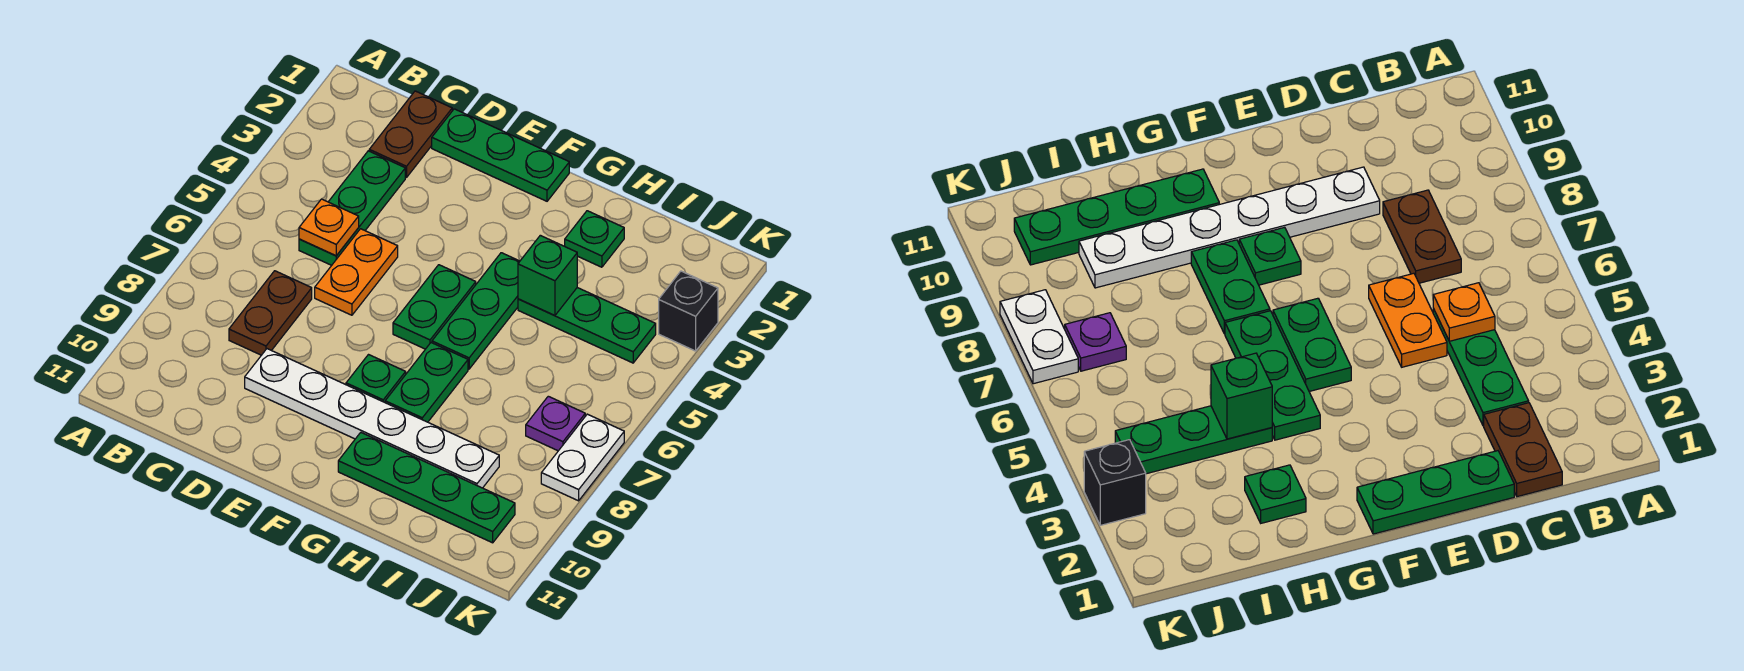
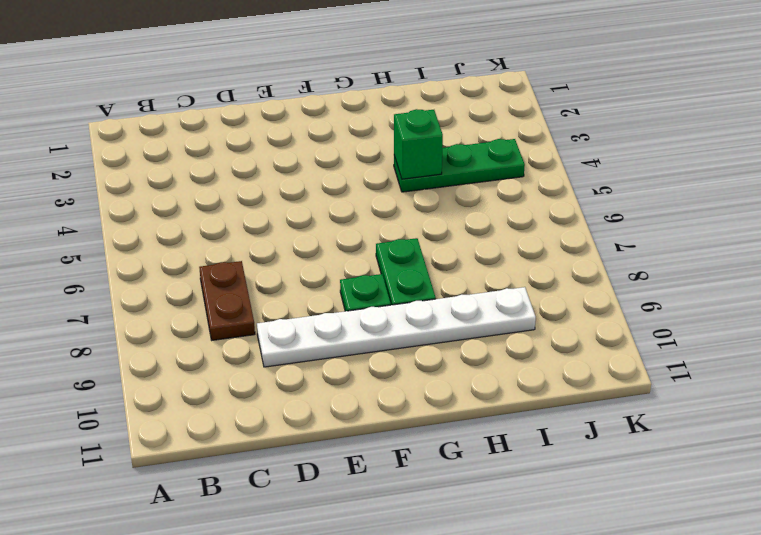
none -> brown 1x2 plate [369,91,452,178]
none -> green 1x3 plate [299,151,405,265]
none -> green 1x3 plate [432,109,569,201]

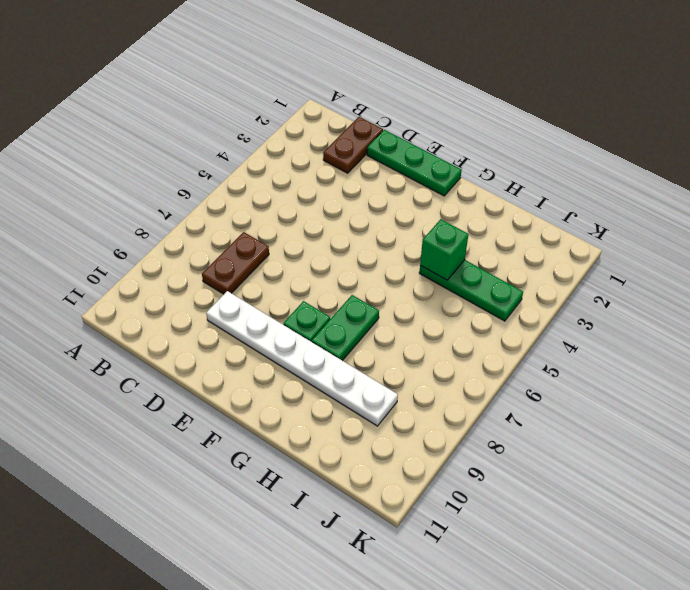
none -> green 1x3 plate [299,151,405,265]
none -> orange 1x2 plate [315,229,398,315]
none -> green 1x2 plate [393,265,476,349]

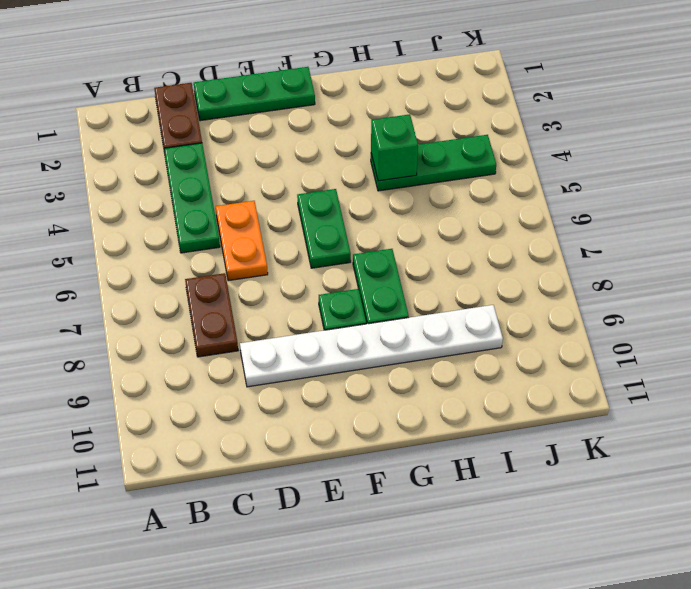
none -> green 1x3 plate [432,253,520,369]
none -> green 1x4 plate [338,433,515,543]
none -> green 1x1 plate [565,211,624,267]

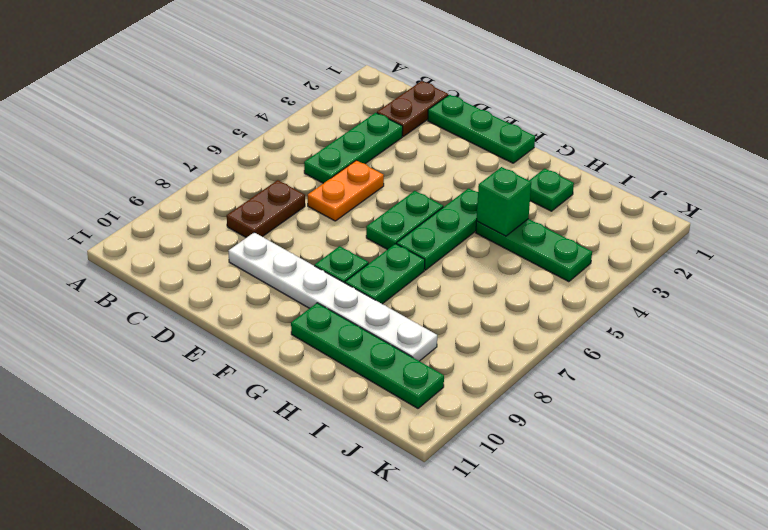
none -> purple 1x1 plate [526,396,585,451]
none -> black 1x1 brick [659,271,718,351]
none -> white 1x2 plate [541,414,624,501]

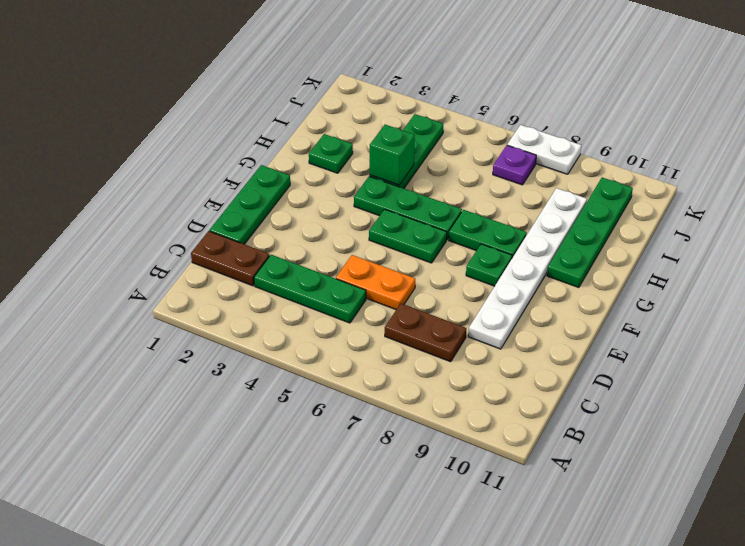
none -> black 1x1 brick [659,271,718,351]
none -> orange 1x1 plate [299,199,359,256]

